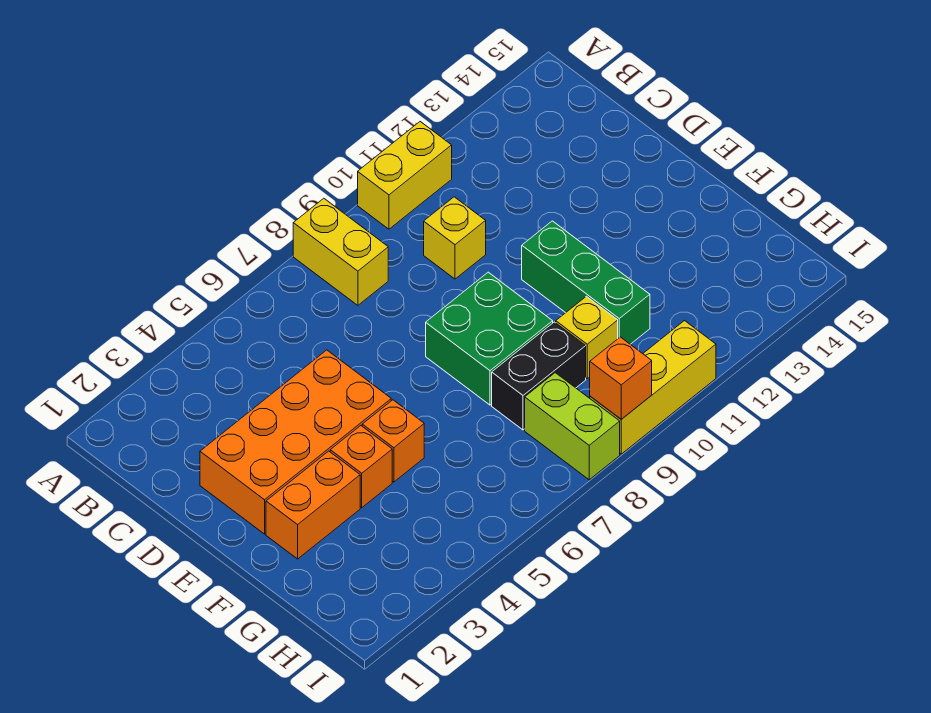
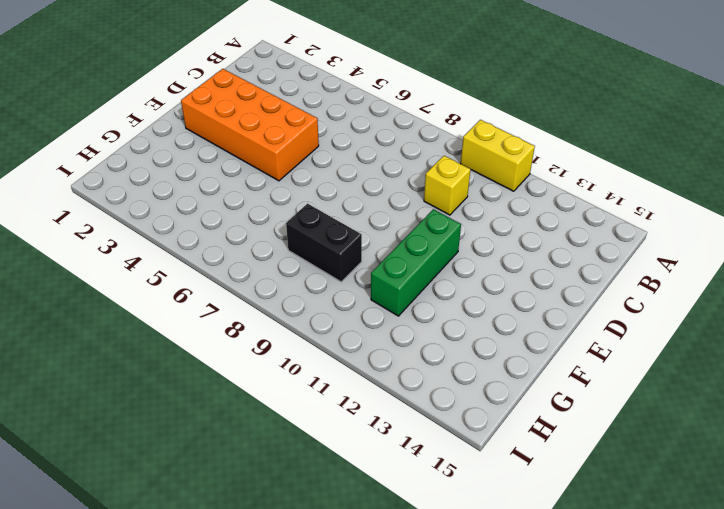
none -> yellow 1x2 brick [293,198,388,305]
none -> green 2x2 brick [426,272,553,405]
none -> orange 1x2 brick [266,451,360,559]

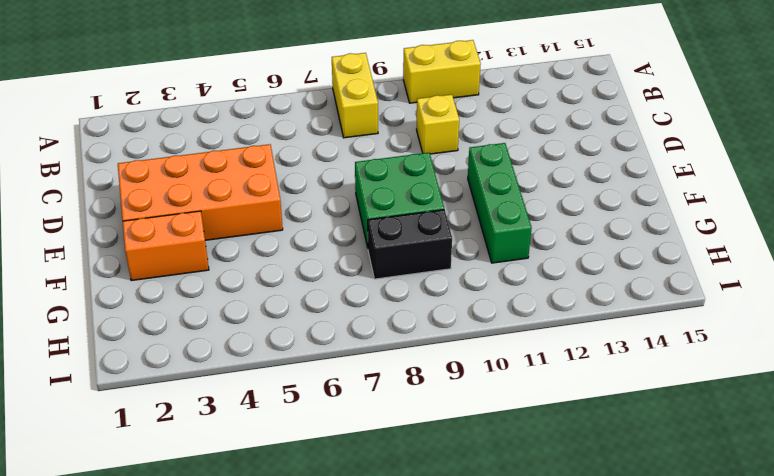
none -> orange 1x1 brick [330,426,392,508]
none -> orange 1x1 brick [362,400,424,482]
none -> yellow 1x1 brick [556,296,618,378]

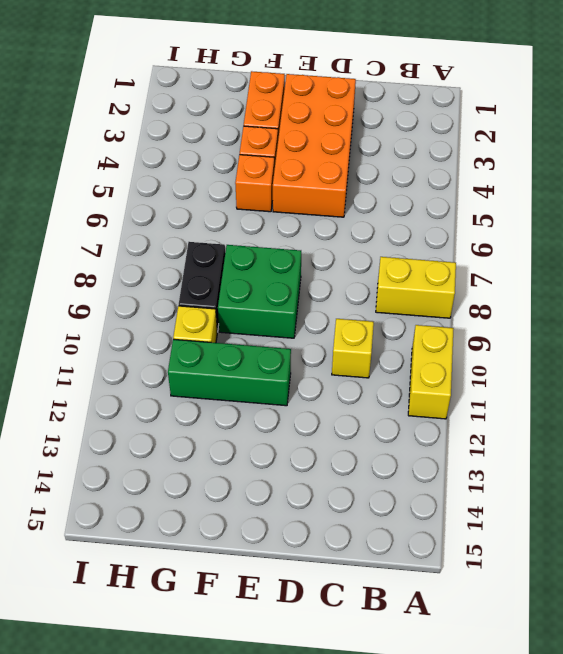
none -> lime 1x2 brick [525,373,620,480]
none -> yellow 1x3 brick [590,321,716,454]
none -> orange 1x1 brick [590,337,652,419]

